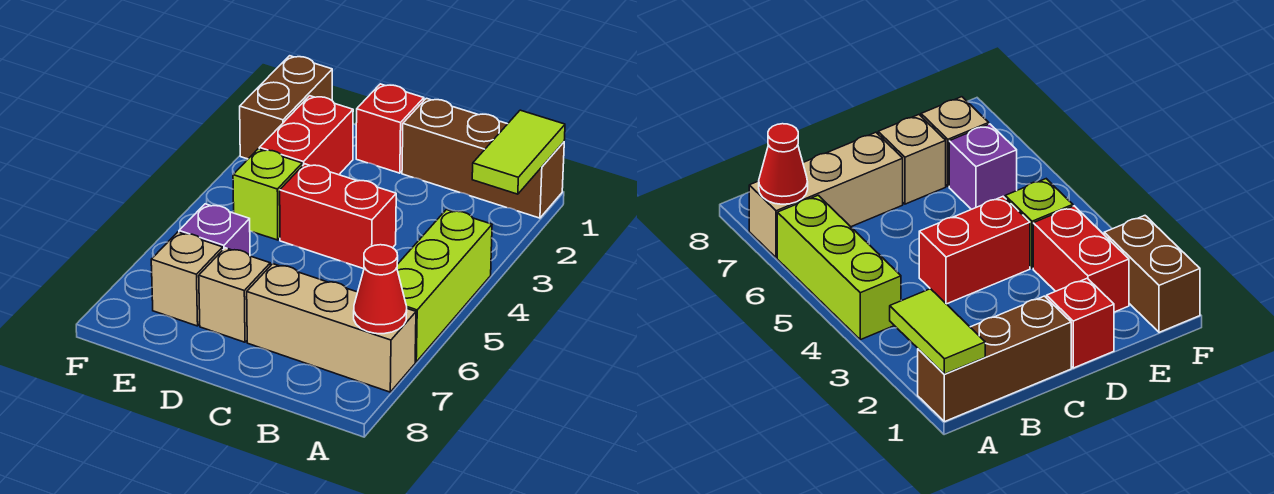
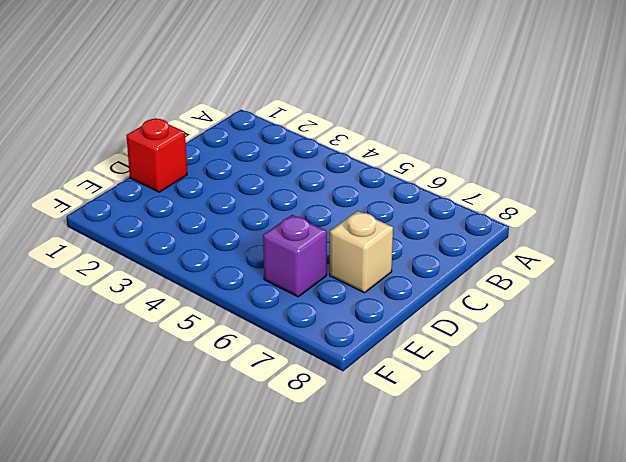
none -> brown 1x3 brick [402,98,564,218]
none -> lime 1x3 brick [397,210,492,362]
none -> tan 1x3 brick [247,264,416,392]

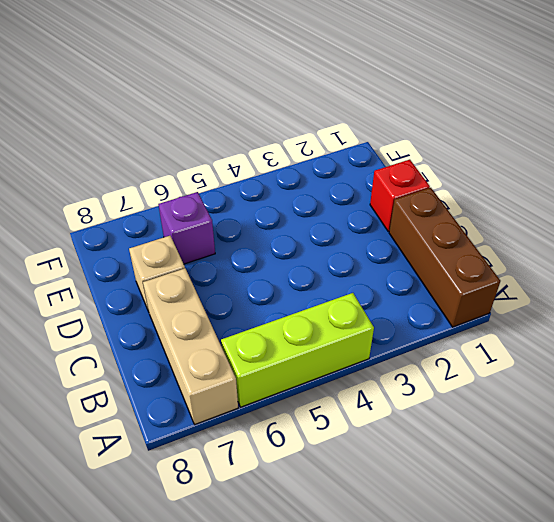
none -> red 1x2 brick [280,164,396,269]
none -> red 1x2 brick [259,96,353,175]
none -> lime 1x1 brick [233,149,302,240]

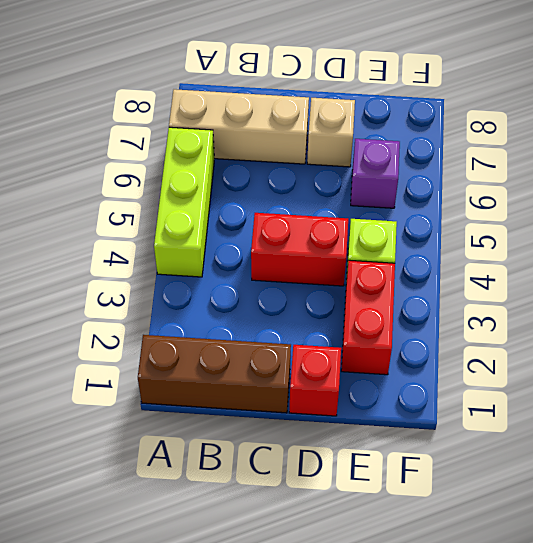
none -> tan 1x1 brick [151,232,223,326]
none -> brown 1x2 brick [240,56,332,159]
none -> lime 1x2 tile [472,110,565,194]

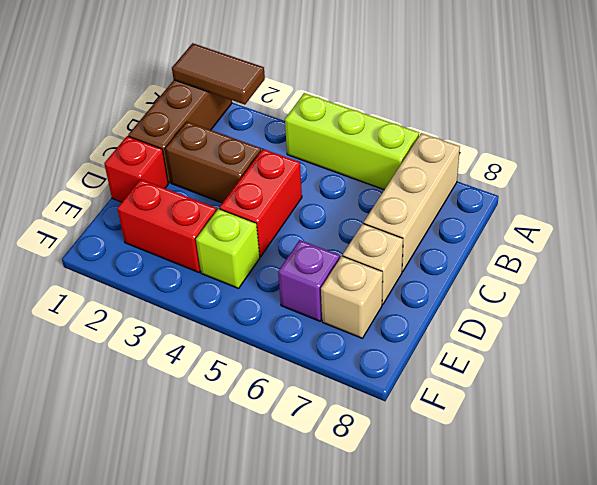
brown 1x2 tile [172,43,265,105] -> lime 1x2 tile [472,110,565,194]
brown 1x2 brick [165,122,261,203] -> brown 1x2 brick moved to [240,56,332,159]
none -> red 1x1 cone [354,245,407,334]

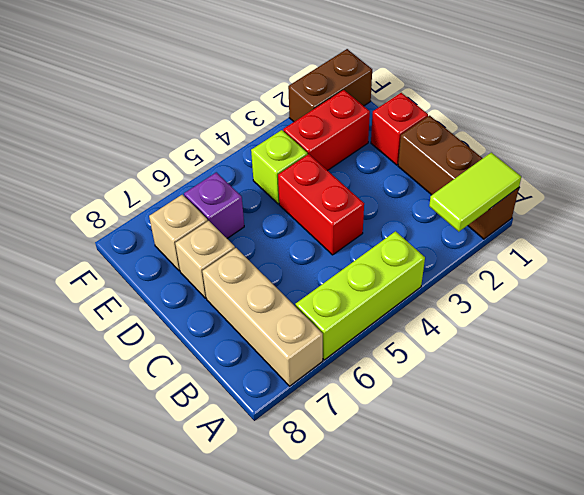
none -> red 1x1 cone [354,245,407,334]

